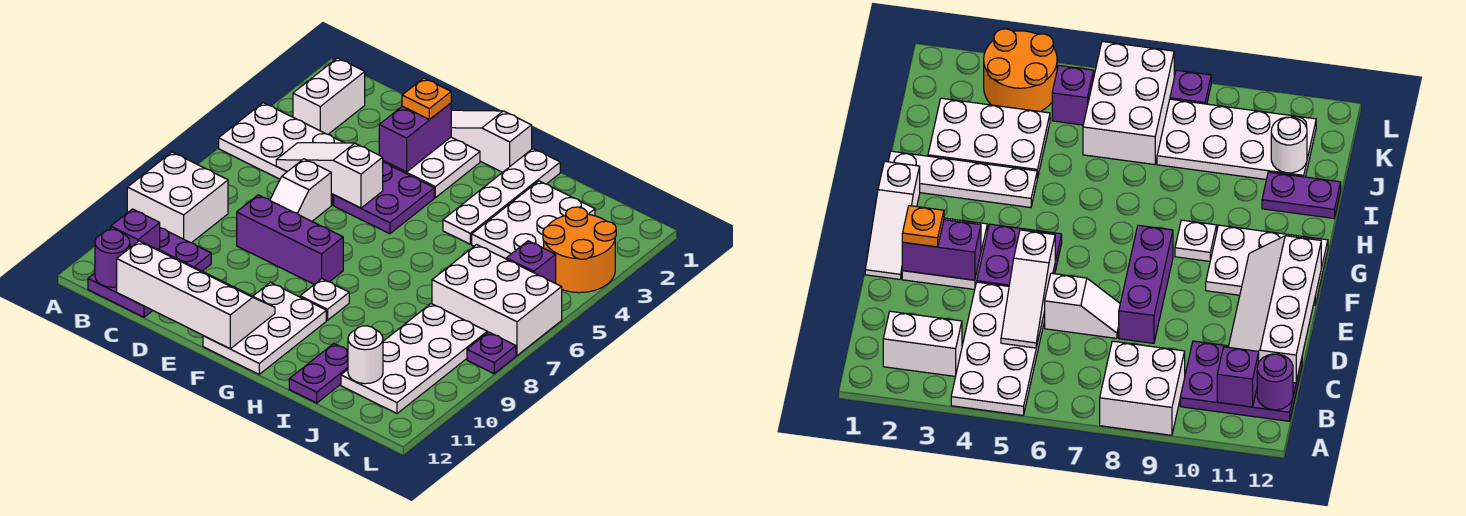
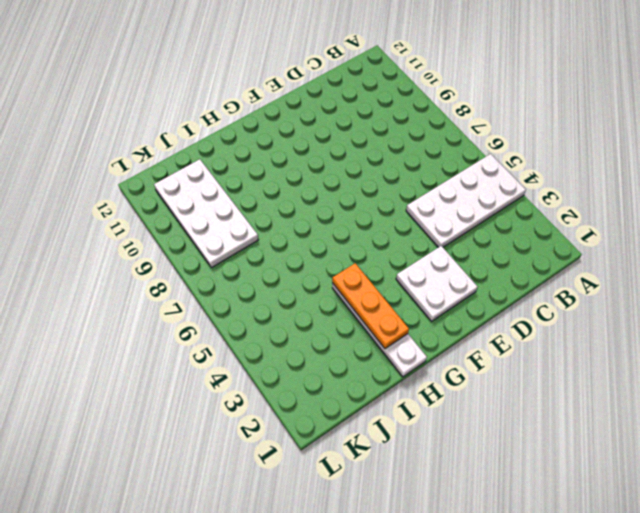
orange 1x3 plate [332,263,409,349] -> none
none -> white 2x2 brick [127,152,228,243]
none -> white 1x2 brick [293,58,365,134]
none -> purple 2x3 plate [88,228,211,317]

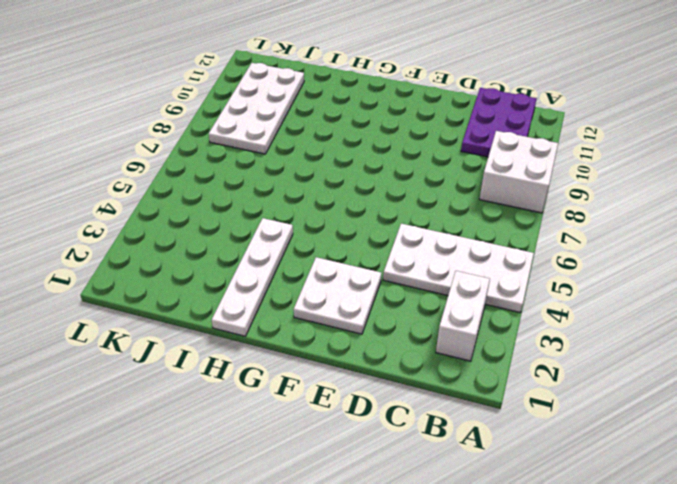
none -> white 1x2 slope [270,159,331,221]
none -> purple 1x3 brick [237,195,343,284]
none -> white 1x3 slope [451,110,532,172]

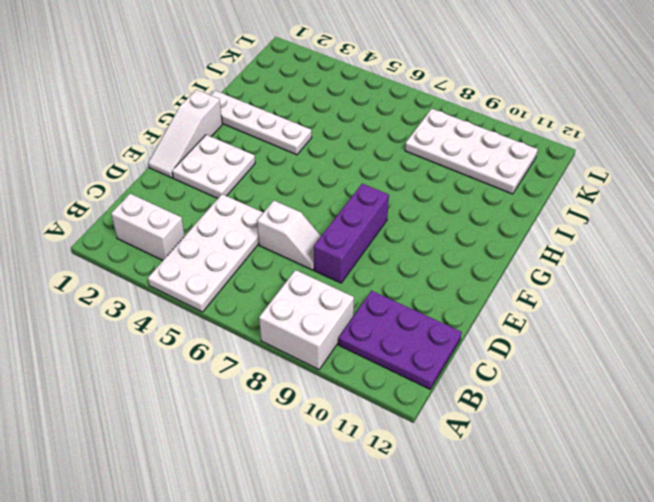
none -> purple 2x2 plate [334,162,434,234]
none -> white 2x3 plate [203,282,326,374]
none -> white 1x1 plate [300,279,349,320]

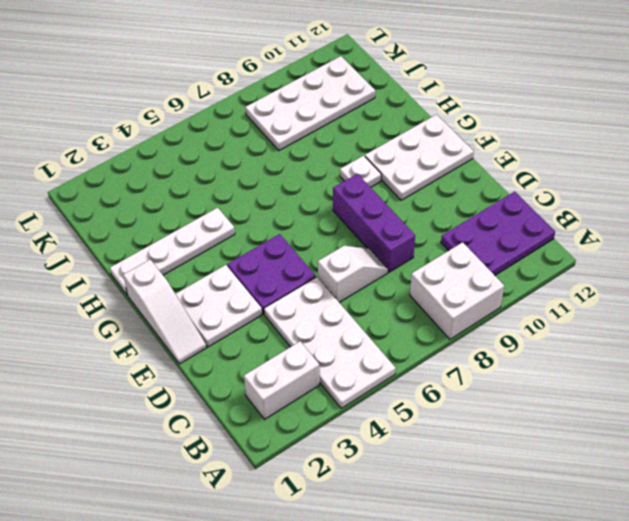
none -> white 2x3 plate [472,181,595,259]
none -> purple 1x2 plate [289,344,348,403]
none -> white 2x3 brick [432,245,562,356]

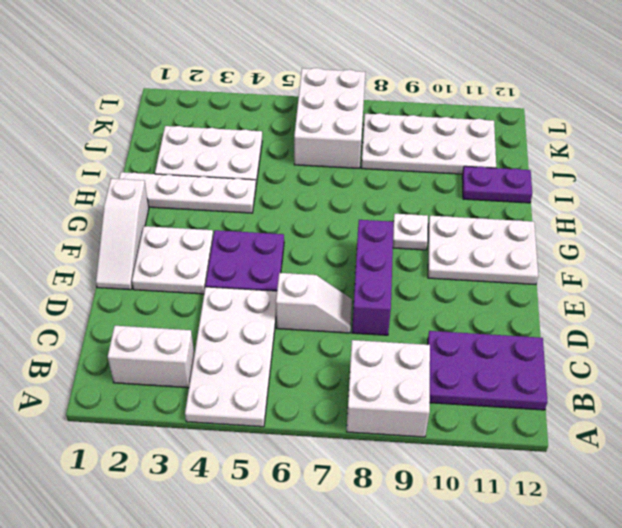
none -> orange 2x2 round brick [543,207,616,293]
none -> purple 1x1 brick [506,241,556,283]
none -> purple 1x1 plate [467,332,516,374]

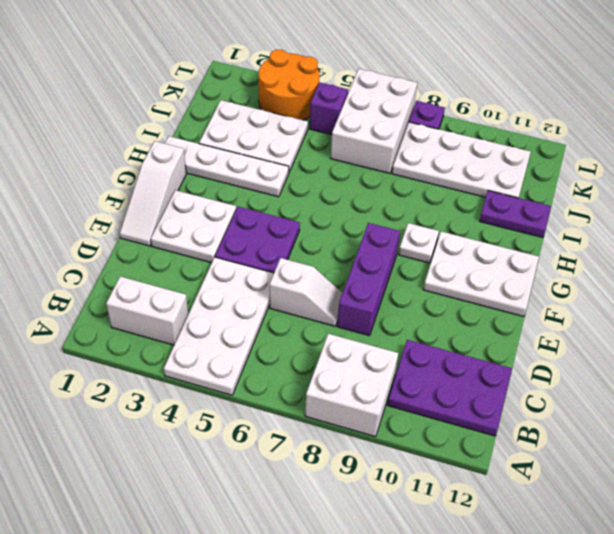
none -> purple 1x1 brick [111,209,160,250]
none -> purple 1x1 round brick [95,230,130,287]
none -> white 1x3 slope [276,143,383,208]

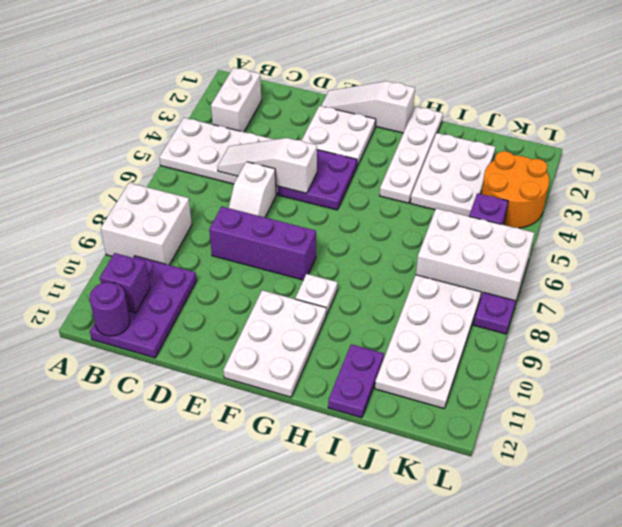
none -> white 2x4 slope [117,241,275,349]
none -> purple 1x2 brick [379,103,451,172]
none -> white 1x1 round brick [348,326,383,384]

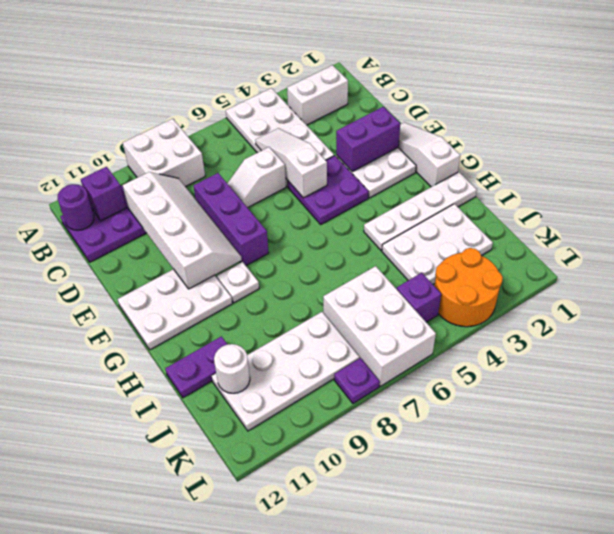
white 2x4 slope [123,172,242,289] -> white 2x4 slope moved to [117,241,275,349]
none -> orange 1x1 plate [402,78,451,120]

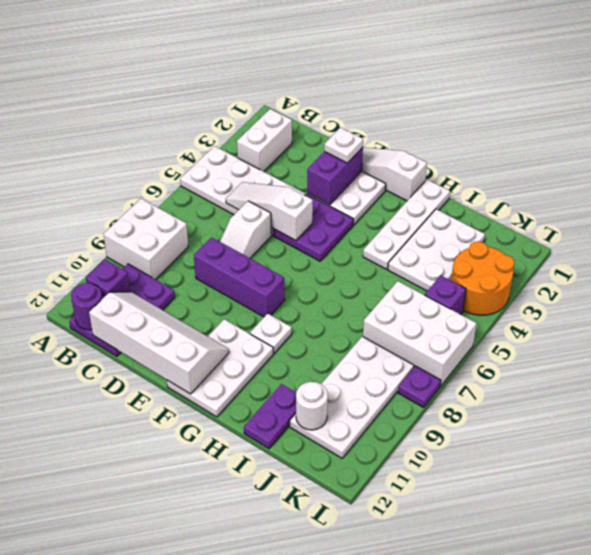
white 1x1 plate [324,128,363,163] -> orange 1x1 plate [402,78,451,120]

